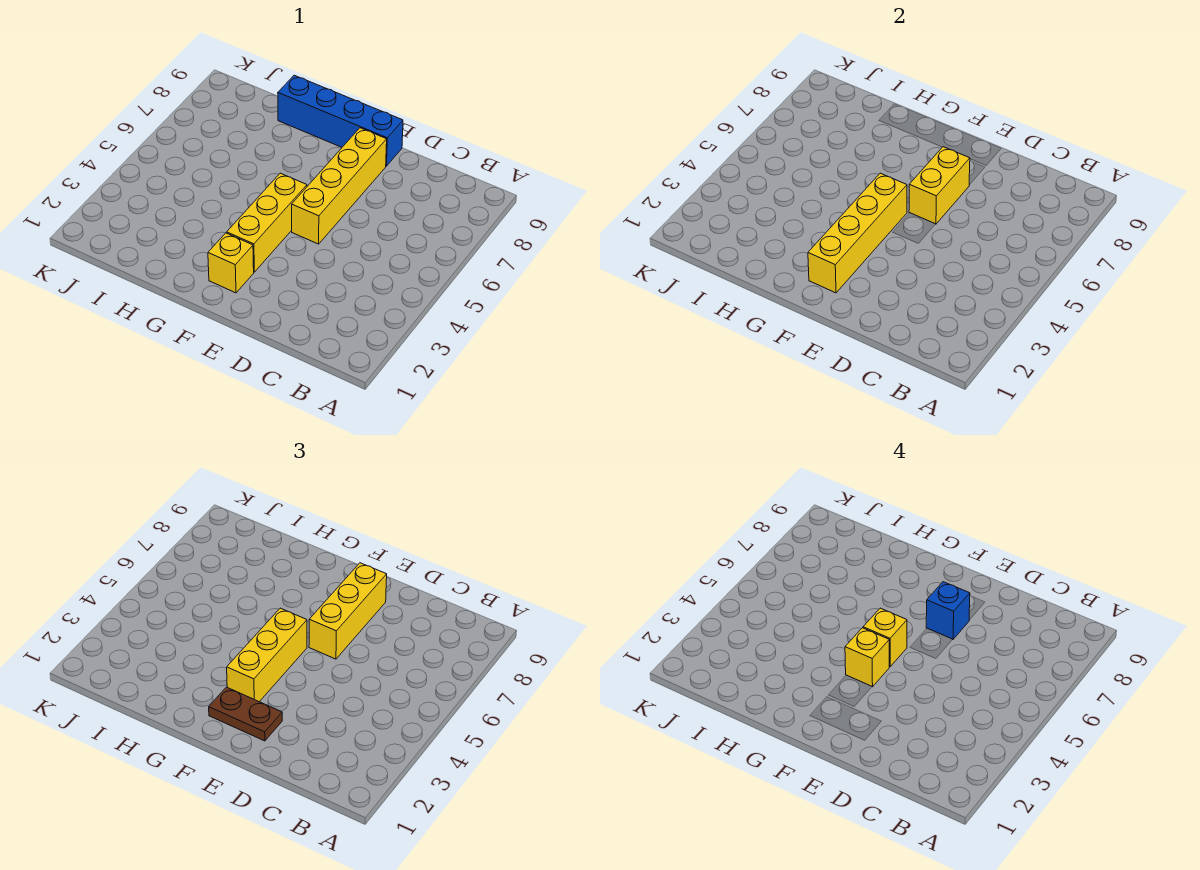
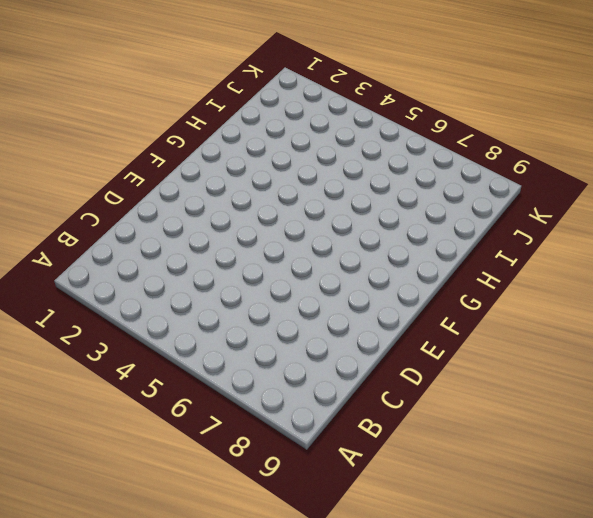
none -> yellow 1x4 brick [292,128,387,244]
none -> blue 1x4 brick [278,75,403,166]
none -> yellow 1x1 brick [208,233,254,293]

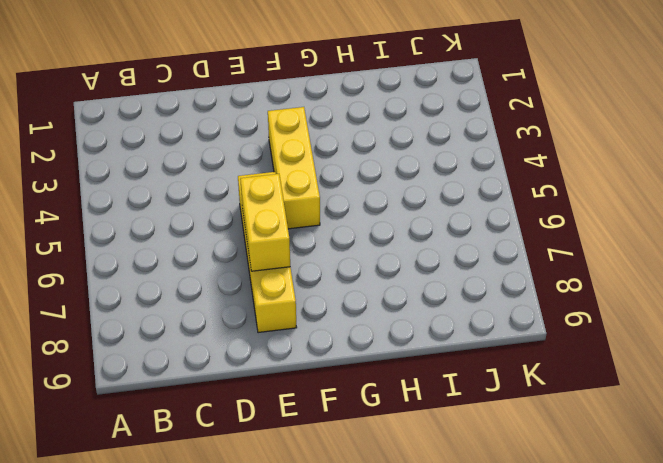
none -> blue 1x4 brick [278,75,403,166]
none -> yellow 1x1 brick [208,233,254,293]
none -> yellow 1x4 brick [808,173,907,293]

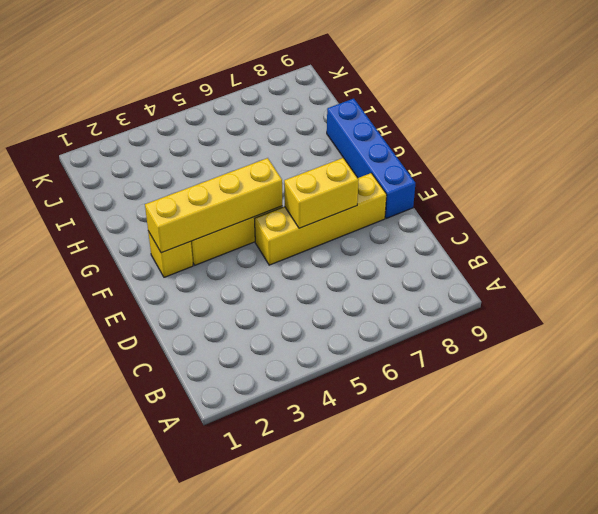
none -> brown 1x2 plate [209,687,282,741]
none -> yellow 1x3 brick [309,563,387,659]
none -> yellow 1x3 brick [227,608,307,702]

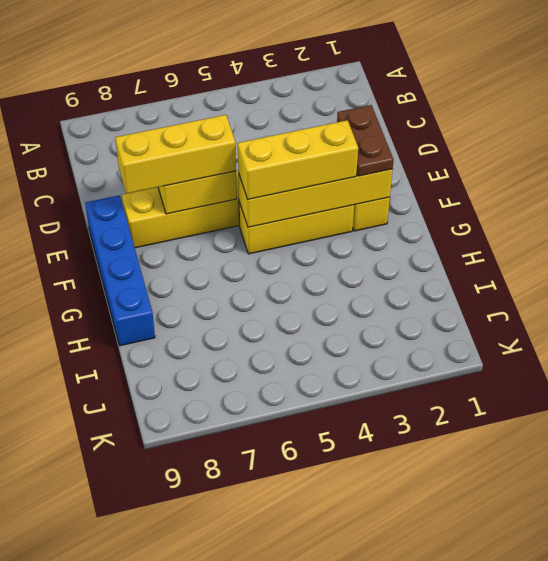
none -> blue 1x1 brick [926,582,970,639]
none -> yellow 1x1 brick [845,628,890,687]
none -> yellow 1x1 brick [863,608,907,666]

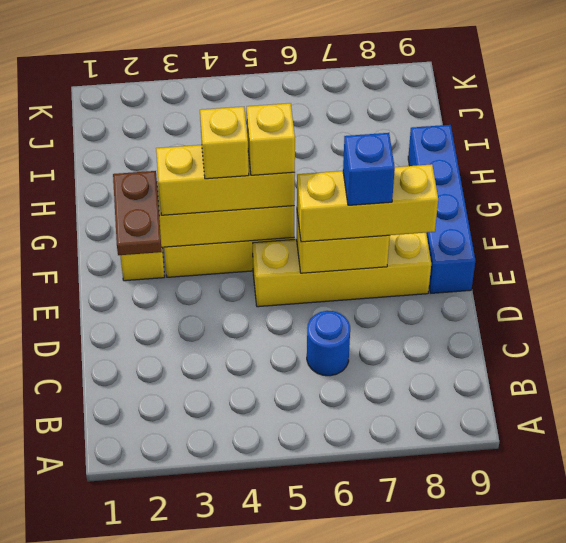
blue 1x1 round brick [307,311,350,376] -> none

